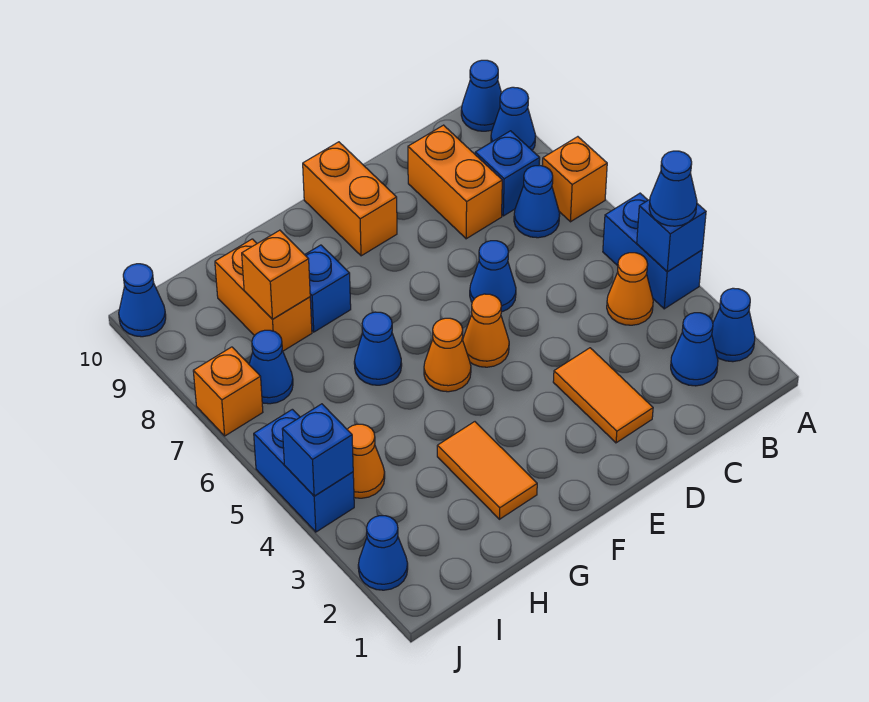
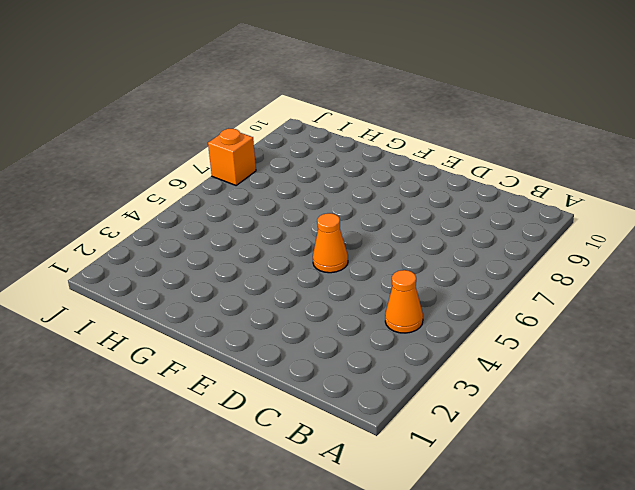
none -> blue 1x1 cone [712,288,755,362]
none -> blue 1x2 brick [603,193,703,309]
none -> orange 1x1 brick [543,137,607,222]

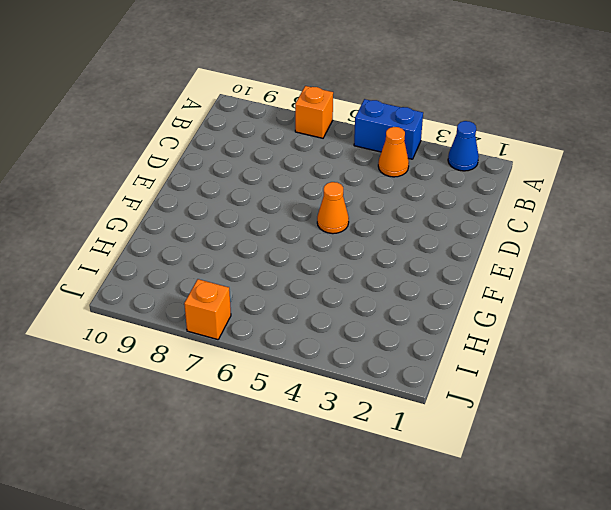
none -> blue 1x1 cone [491,87,536,150]
none -> blue 1x1 cone [461,60,501,131]
none -> blue 1x1 cone [671,313,718,386]

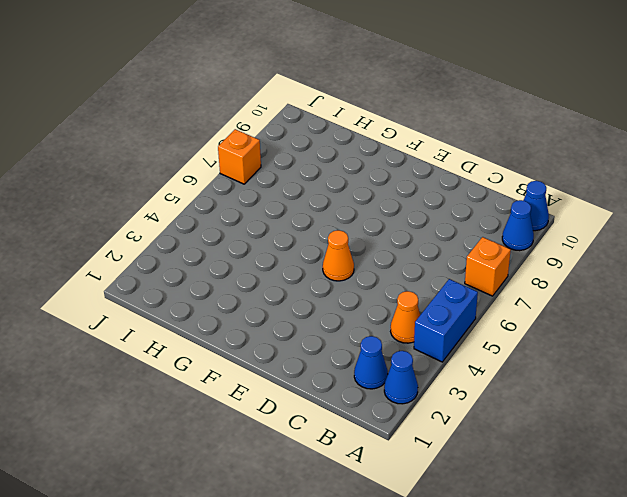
none -> blue 1x1 cone [514,166,560,238]
none -> blue 1x1 brick [475,131,540,216]
none -> orange 1x2 brick [408,125,502,239]

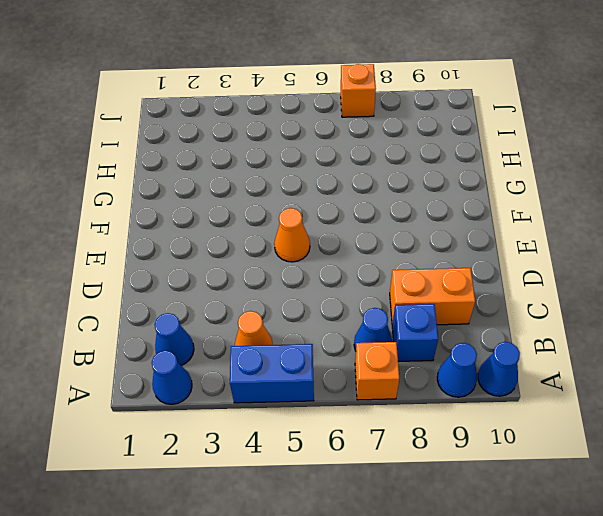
none -> orange 1x2 tile [553,348,653,443]
none -> blue 1x1 cone [470,241,516,312]
none -> orange 1x2 brick [303,142,397,256]

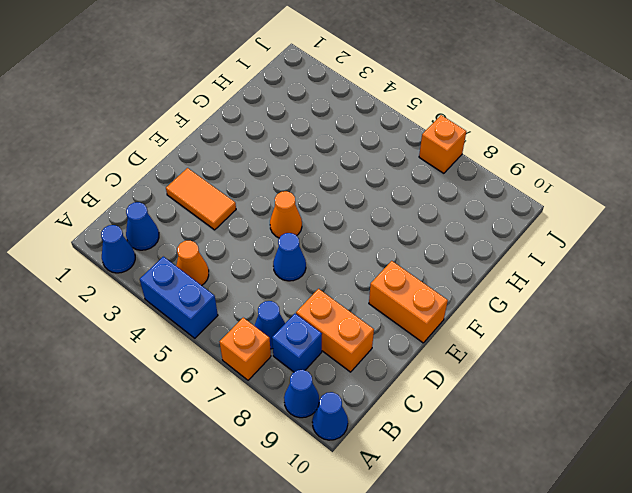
none -> orange 1x1 cone [424,318,471,392]
none -> orange 1x2 tile [437,422,537,519]
none -> blue 1x1 cone [354,312,402,385]

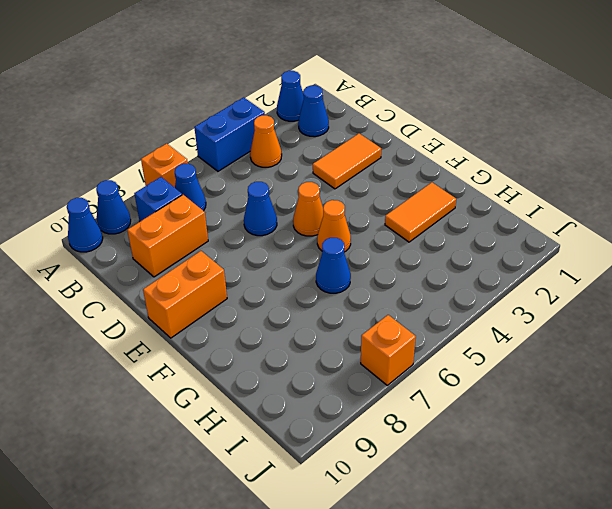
none -> blue 1x1 brick [305,245,351,332]
none -> orange 1x2 brick [215,239,312,351]
none -> orange 1x1 cone [347,424,385,498]

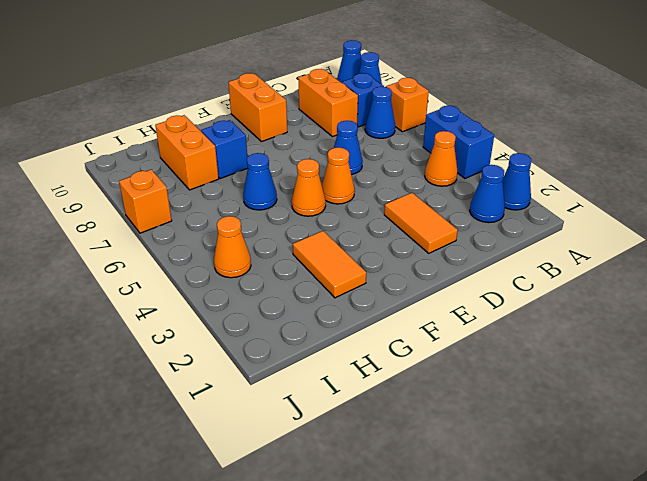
none -> blue 1x1 cone [249,330,293,404]
none -> blue 1x1 cone [358,516,408,590]
none -> blue 1x2 brick [254,409,354,532]

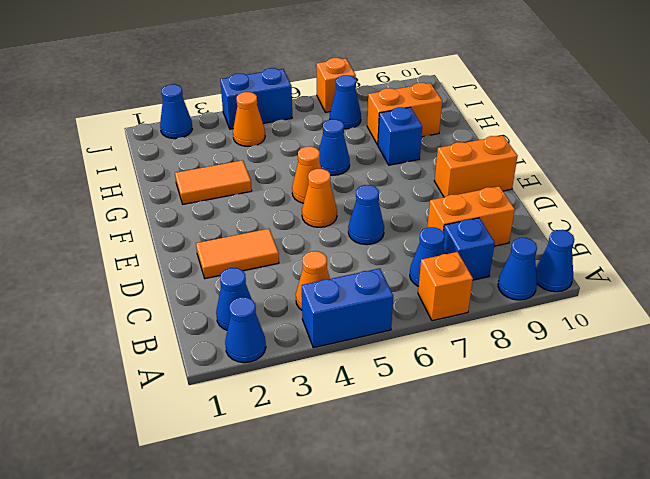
none -> blue 1x1 cone [119,264,166,337]
none -> blue 1x1 brick [637,199,706,272]
none -> orange 1x1 brick [242,230,310,319]

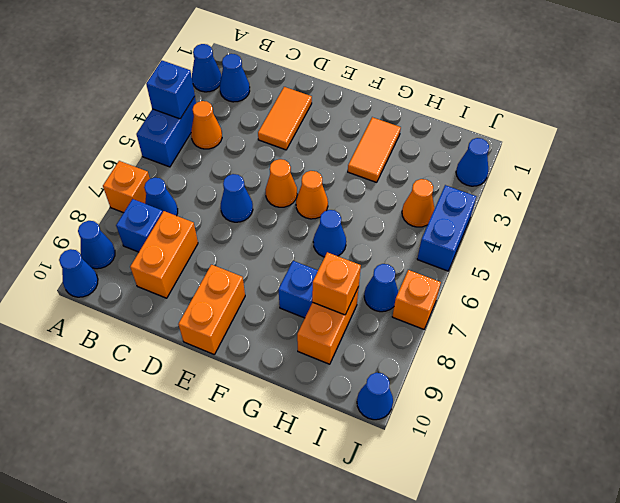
none -> blue 1x1 brick [282,404,353,496]
none -> blue 1x1 cone [649,151,697,226]

